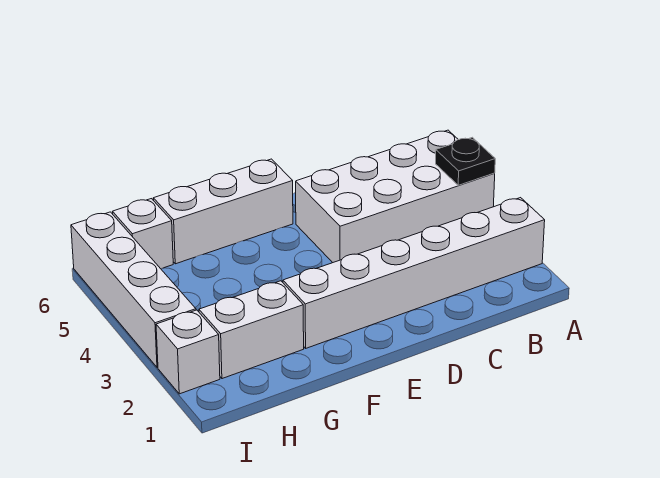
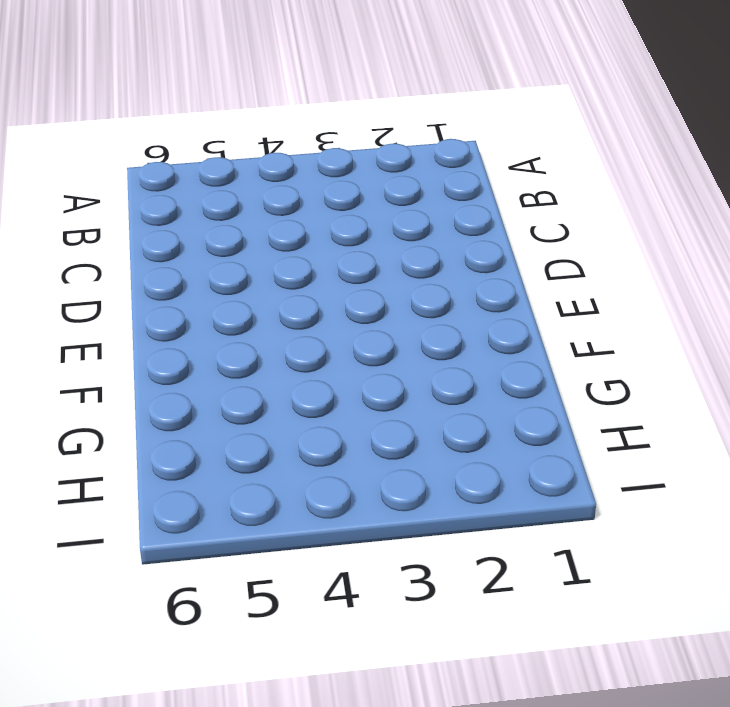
none -> white 1x6 brick [283,198,545,348]
none -> white 2x4 brick [296,130,495,263]

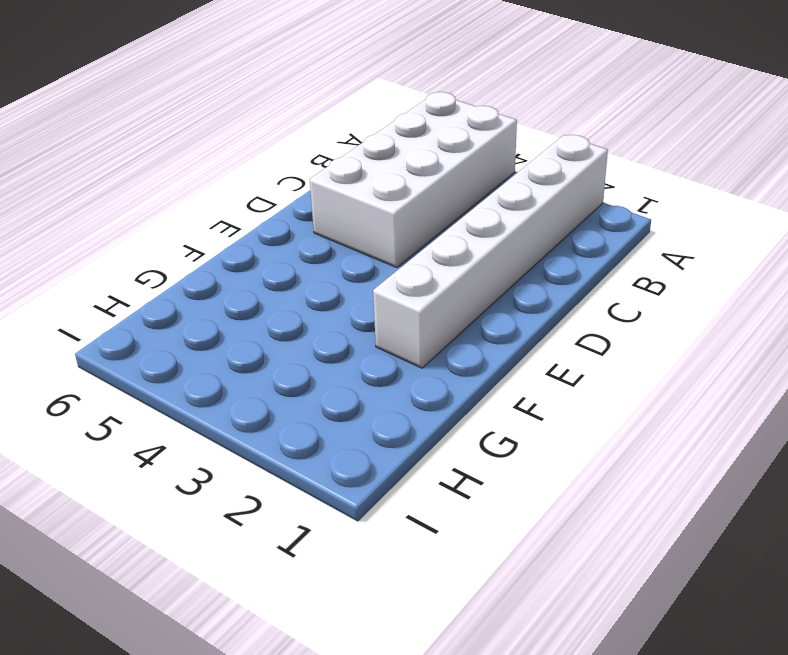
none -> white 1x3 brick [153,159,293,264]
none -> white 1x2 brick [199,281,304,379]

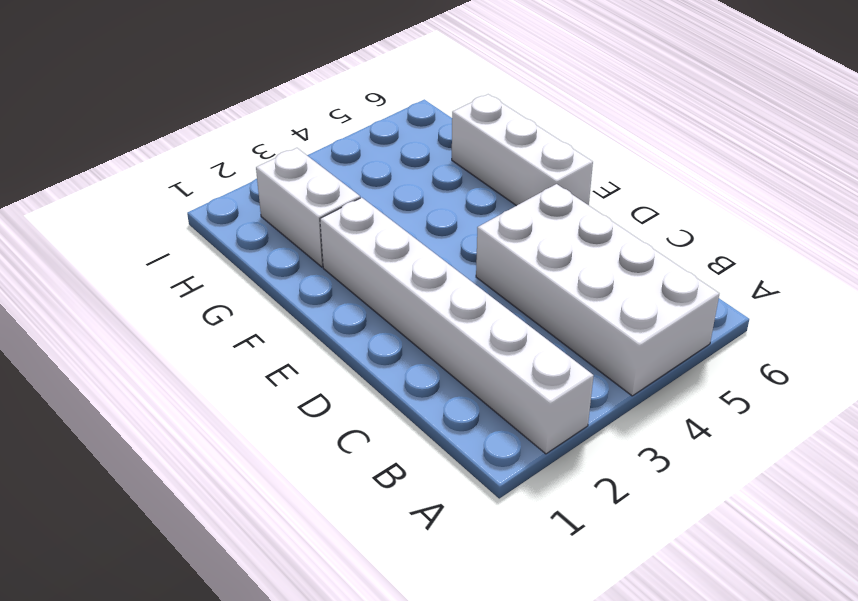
none -> white 1x1 brick [113,199,173,269]
none -> white 1x1 brick [156,310,220,394]

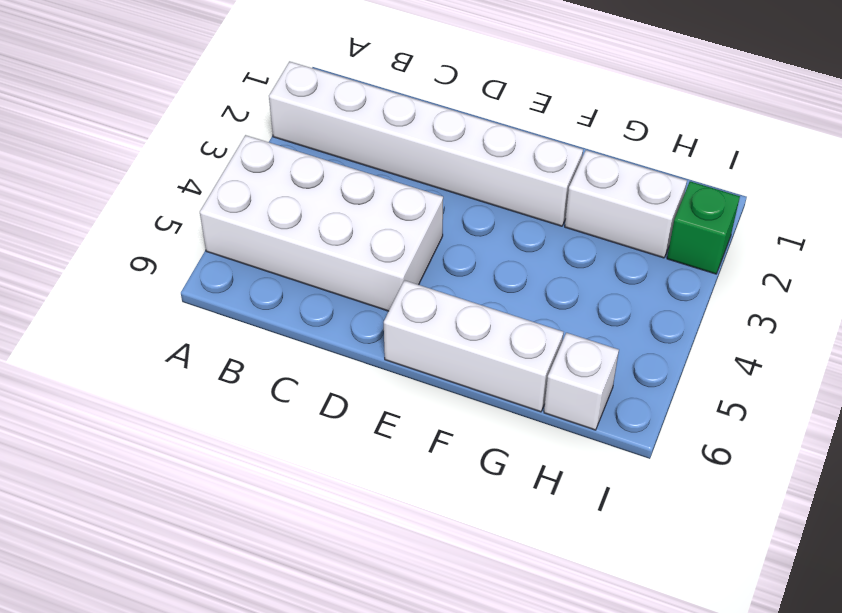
green 1x1 brick [667,181,740,274] -> white 1x1 brick [156,310,220,394]
none -> white 1x4 brick [71,212,196,367]
none -> black 1x1 plate [436,137,495,185]

